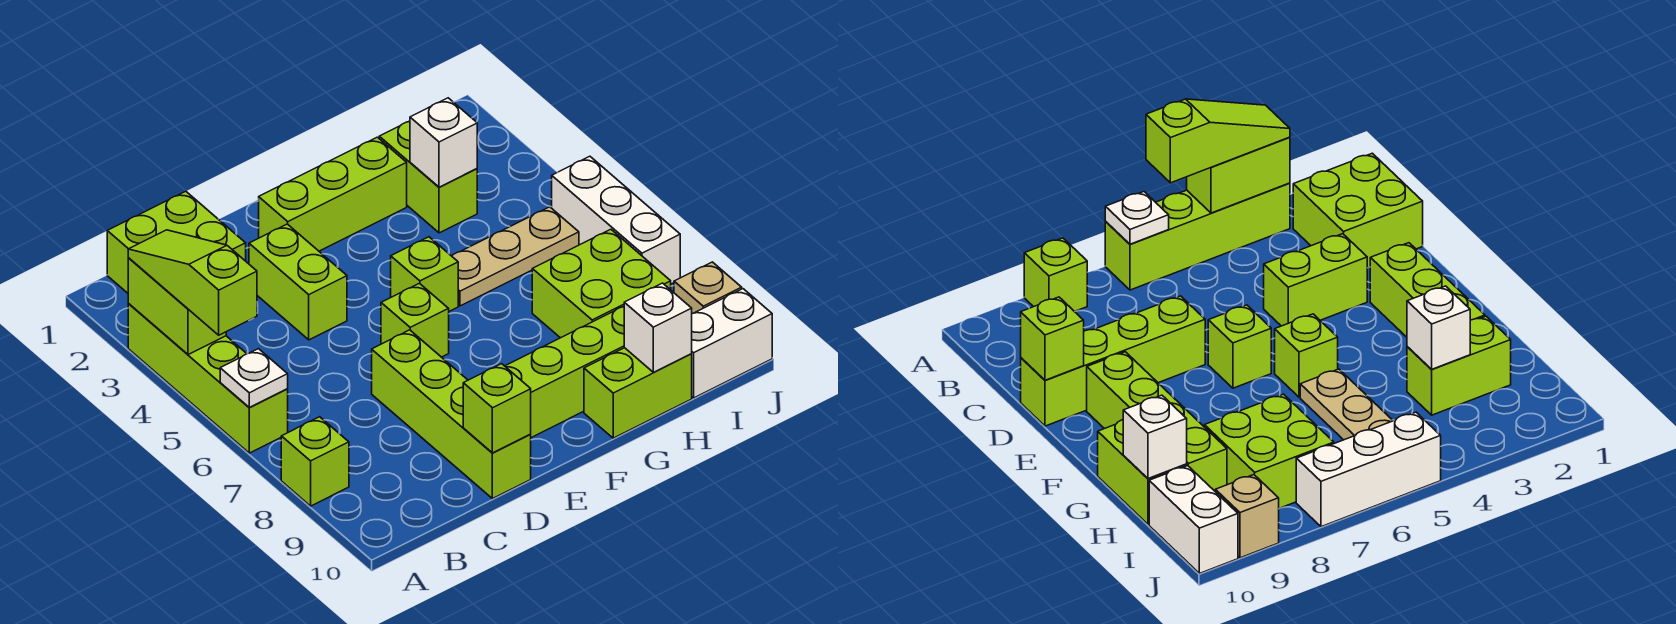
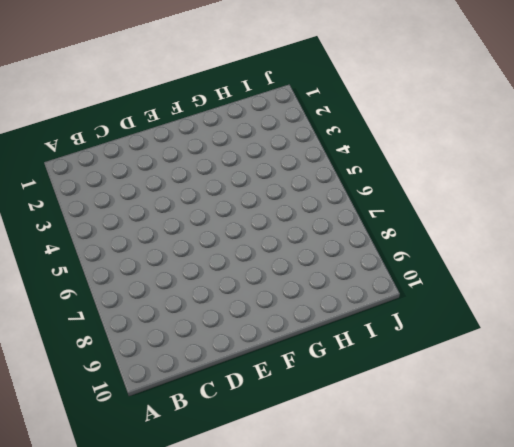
none -> lime 1x4 brick [128,304,288,453]
none -> lime 1x1 brick [281,417,349,506]
none -> lime 2x2 brick [107,191,246,293]

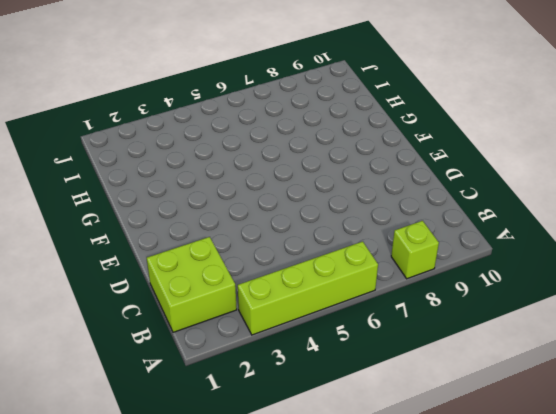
none -> lime 1x2 brick [249,224,347,340]
none -> lime 1x4 brick [372,330,531,499]
none -> lime 1x3 brick [259,137,407,251]

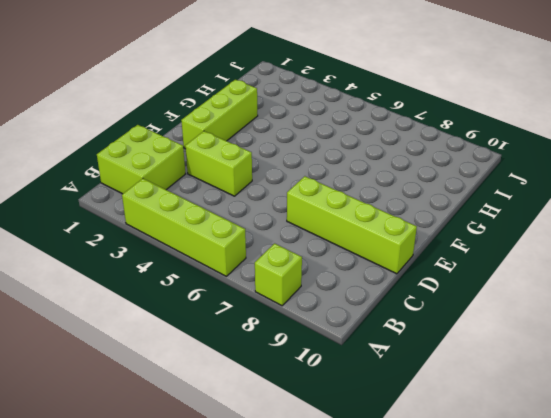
none -> lime 1x1 brick [381,283,449,357]
none -> lime 1x4 brick [505,306,624,438]
none -> lime 1x1 brick [391,237,458,311]

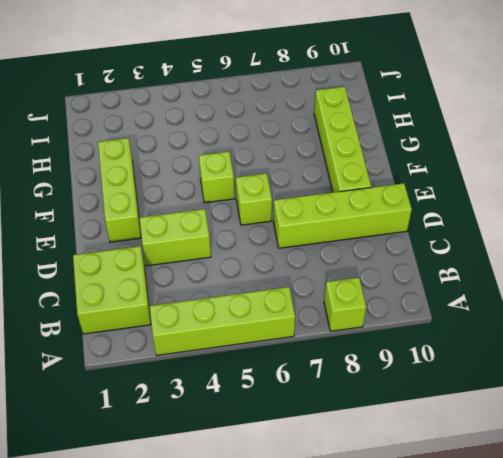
none -> tan 1x3 plate [452,207,579,306]
none -> lime 1x2 brick [584,348,692,438]
none -> lime 1x2 brick [379,121,477,233]

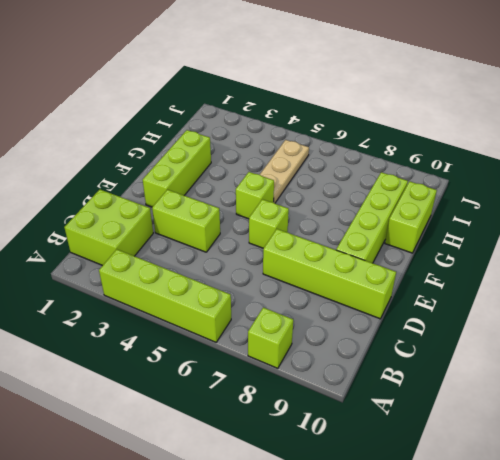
none -> lime 1x2 brick [379,121,477,233]
none -> lime 2x2 brick [532,229,671,338]
none -> white 1x2 brick [692,289,772,398]

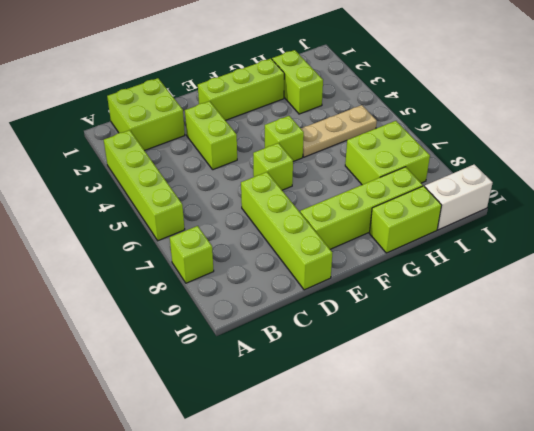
none -> white 1x3 brick [552,156,680,284]
none -> tan 1x1 brick [674,262,742,314]
none -> lime 1x2 brick [128,258,226,355]

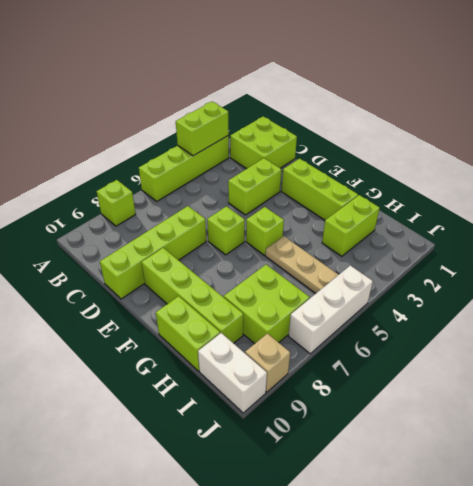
none -> white 1x1 plate [220,349,288,407]
none -> lime 1x1 brick [463,364,531,453]
none -> white 1x1 brick [410,98,477,187]

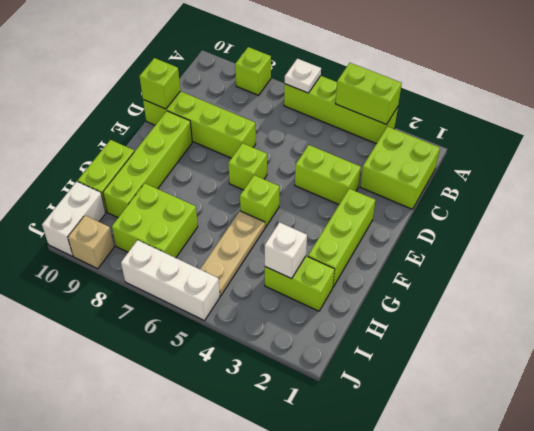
none -> white 1x1 brick [624,283,692,372]
none -> lime 1x3 slope [128,230,257,335]

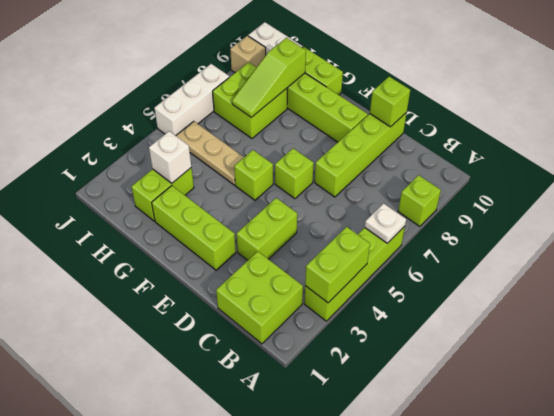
lime 1x3 slope [232,38,306,117] -> lime 1x3 slope moved to [128,230,257,335]
none -> white 1x1 brick [624,283,692,372]

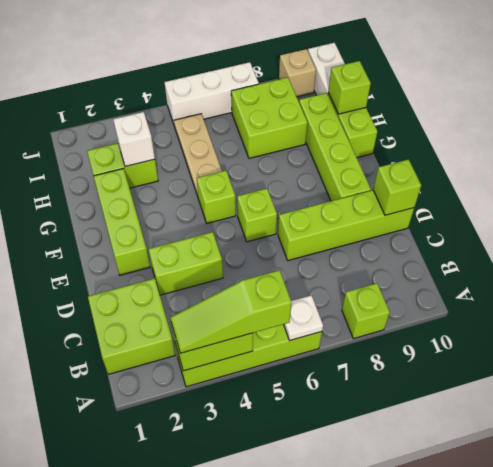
lime 1x1 brick [328,61,371,114] -> white 1x1 brick [624,283,692,372]

